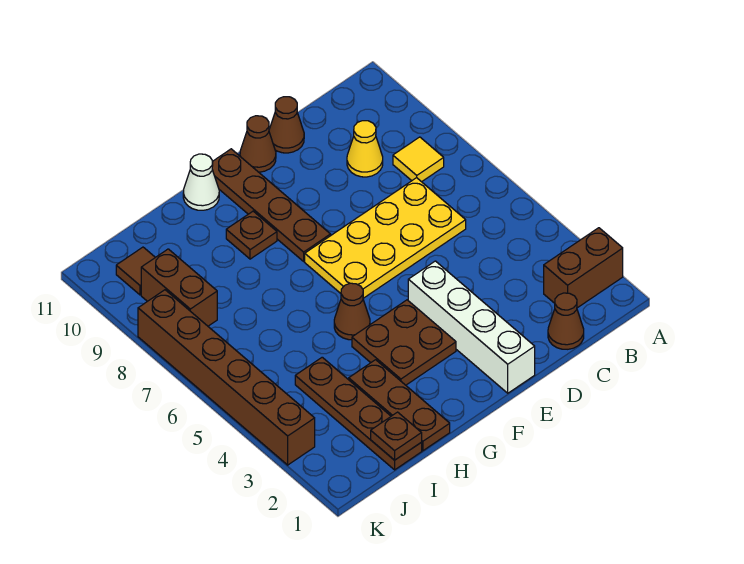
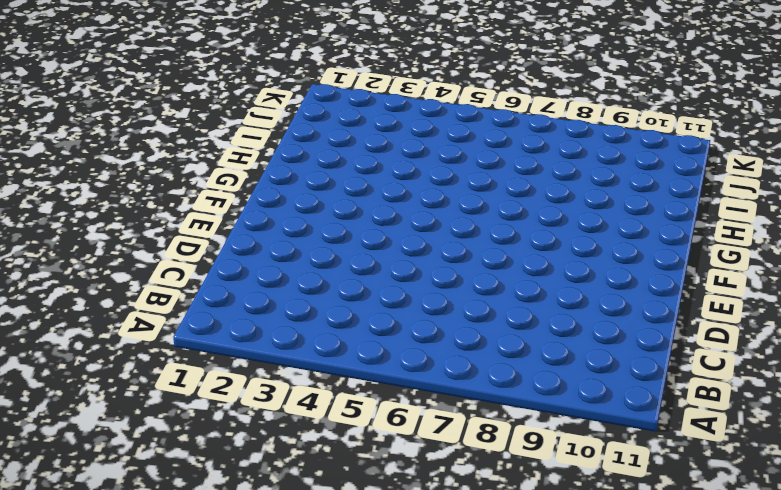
none -> brown 1x2 brick [544,228,623,308]
none -> yellow 1x1 tile [393,137,444,182]
none -> brown 1x1 cone [548,293,584,349]

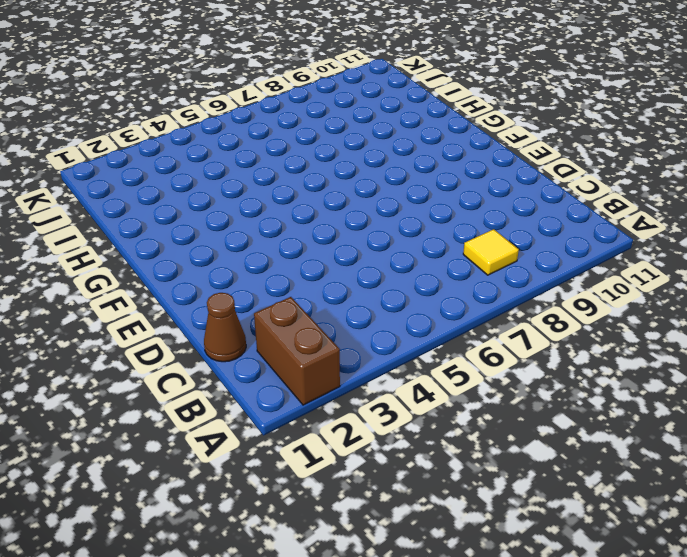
none -> yellow 2x4 plate [305,178,466,298]
none -> yellow 1x1 cone [347,121,383,177]
none -> brown 1x1 cone [269,97,304,153]

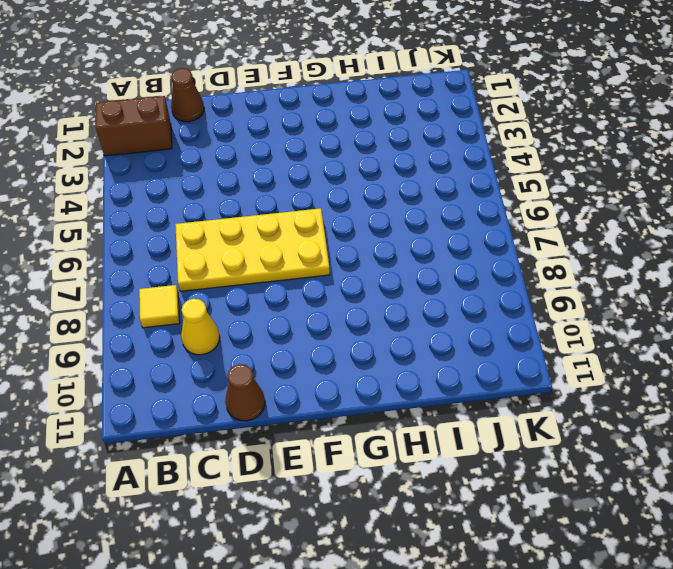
none -> white 1x4 brick [408,261,535,393]
none -> brown 1x1 cone [240,116,276,172]
none -> brown 2x2 plate [352,300,456,385]

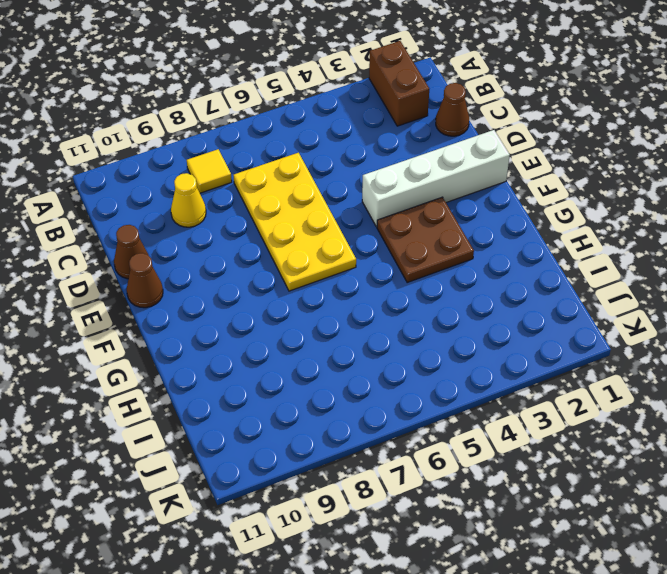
none -> brown 1x4 plate [212,149,331,261]
none -> brown 1x1 cone [334,283,370,340]
none -> brown 1x1 plate [226,211,277,259]

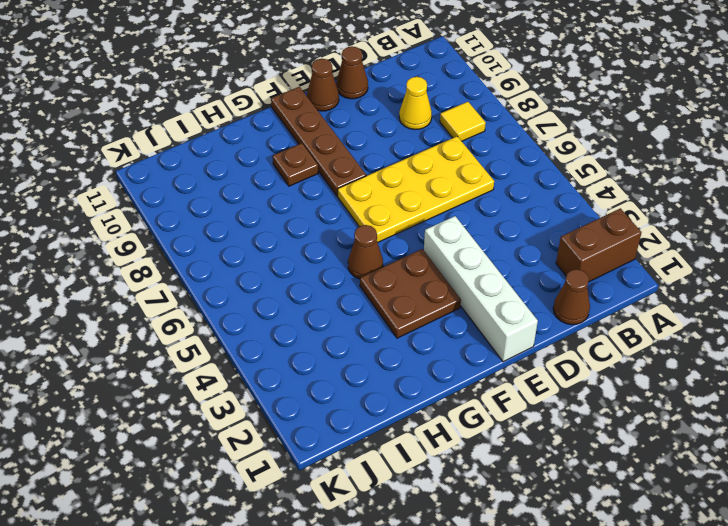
none -> white 1x1 cone [183,154,219,210]
none -> brown 1x3 plate [349,360,450,451]
none -> brown 1x4 plate [295,357,422,470]

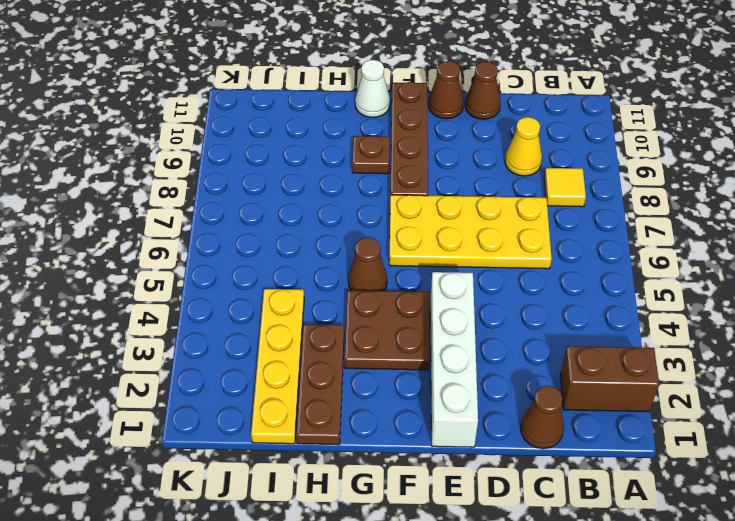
yellow 1x4 plate [251,289,304,444] -> brown 1x4 plate [295,357,422,470]
none -> brown 1x2 brick [141,249,217,326]
none -> brown 1x1 tile [116,247,155,295]
none -> brown 1x6 brick [138,290,315,465]

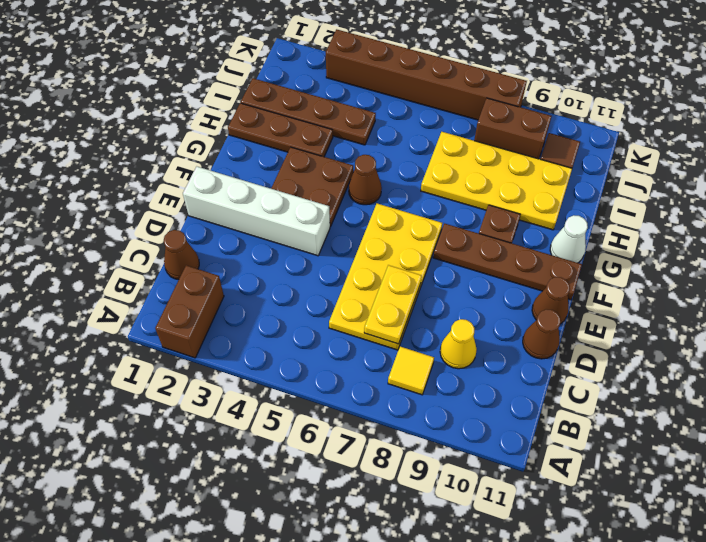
yellow 1x2 plate [364,265,422,344] -> none
yellow 2x4 plate [421,132,572,230] -> none
none -> brown 1x1 plate [371,412,422,460]

